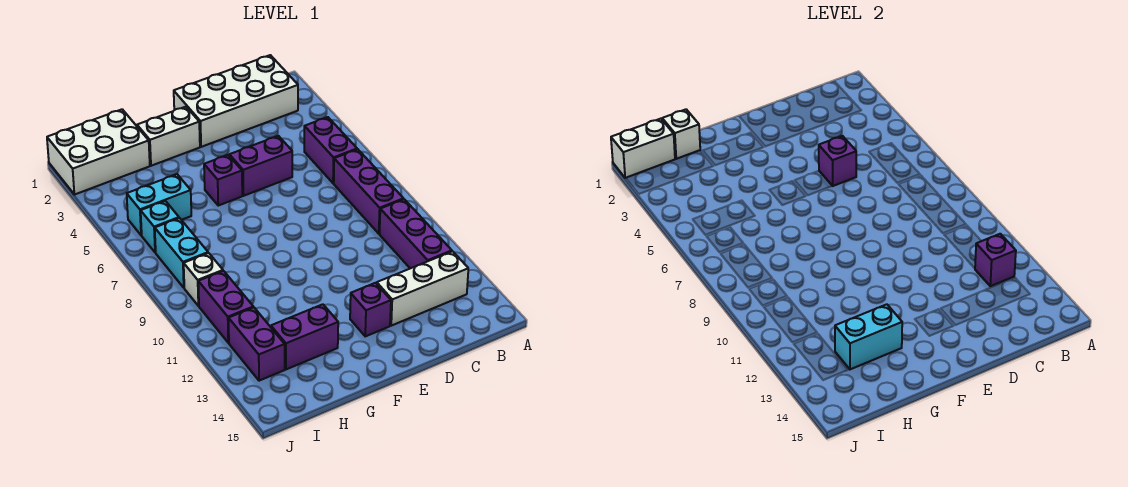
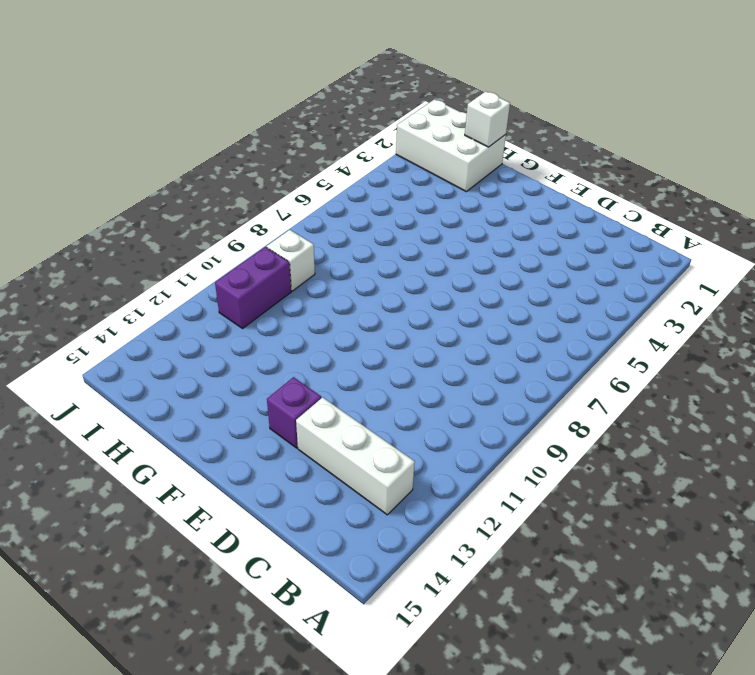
none -> white 2x4 brick [174,55,298,147]
none -> purple 1x2 brick [304,117,357,183]
none -> purple 1x3 brick [334,149,404,234]

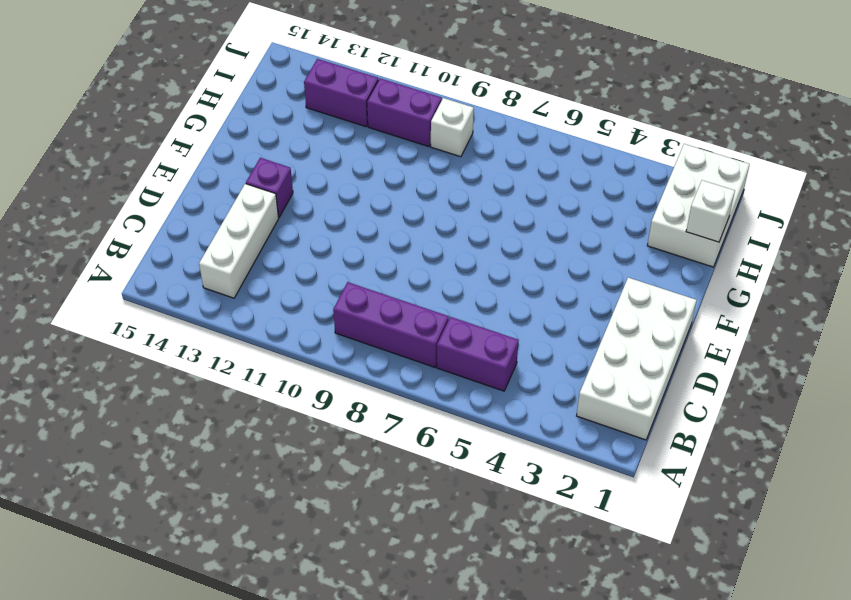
none -> purple 1x3 brick [380,199,452,268]
none -> purple 1x2 brick [229,136,292,196]
none -> white 1x2 brick [137,107,200,166]

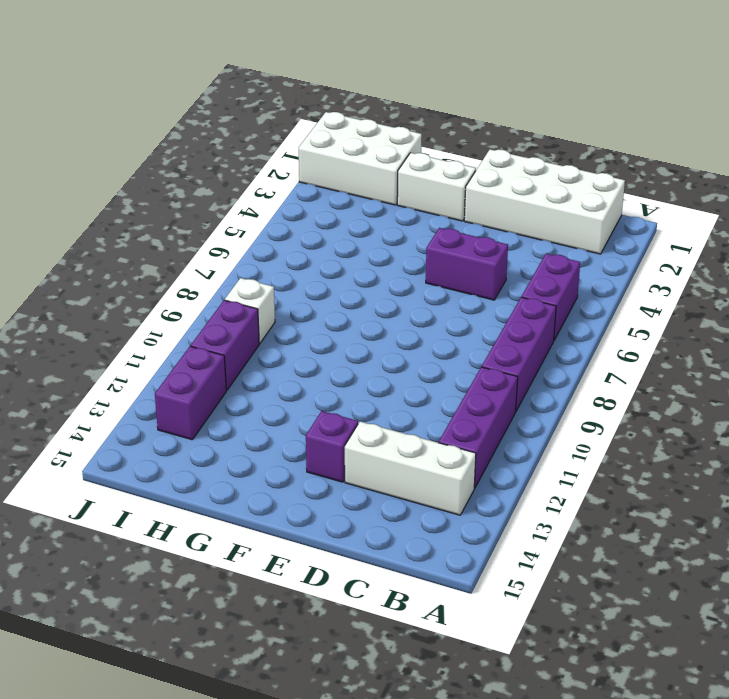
none -> purple 1x1 brick [204,155,242,206]
none -> purple 1x2 brick [271,304,338,369]
none -> cyan 1x2 brick [127,174,191,235]

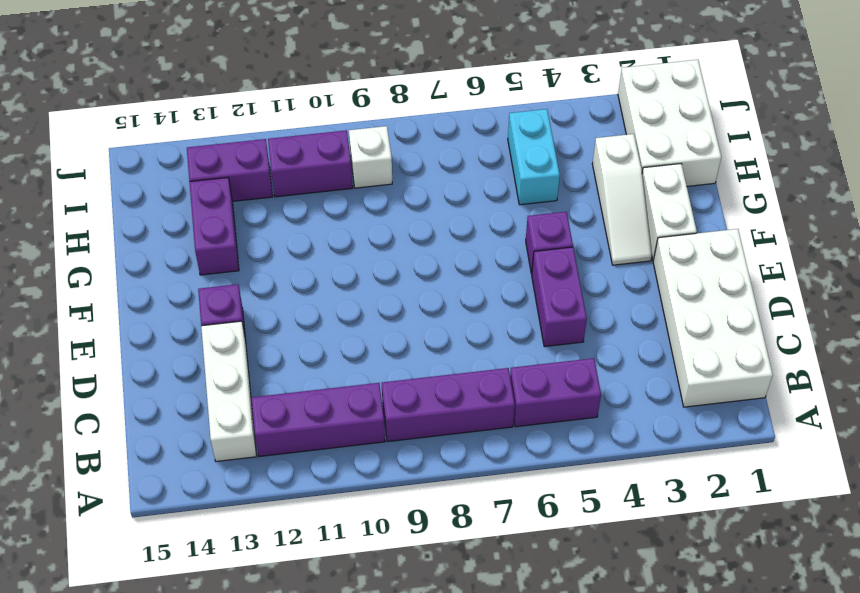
white 1x3 slope [592,134,652,265] -> none
none -> cyan 1x1 brick [141,201,179,253]
none -> cyan 1x2 brick [155,218,208,288]
none -> purple 1x1 brick [975,234,1016,286]

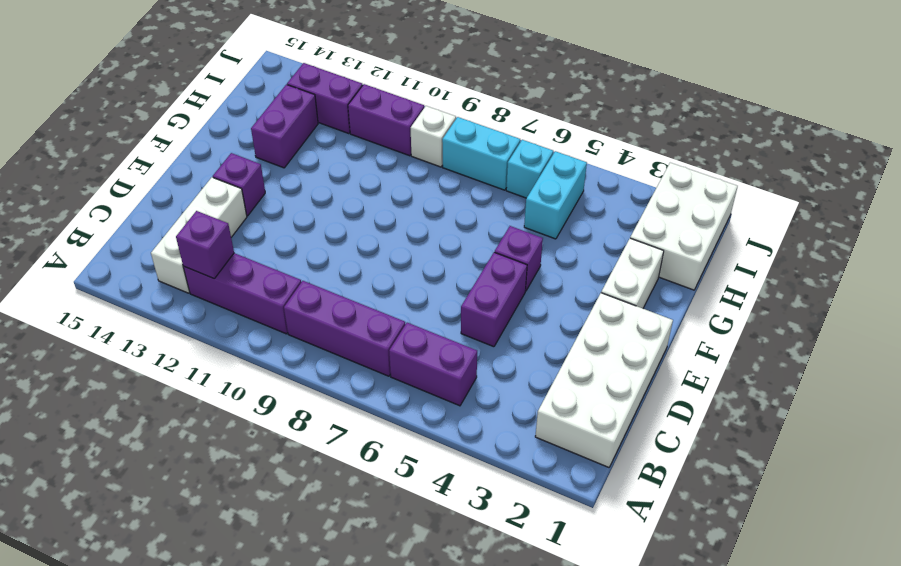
none -> purple 1x1 brick [819,136,856,186]
none -> cyan 1x2 brick [835,304,902,369]
none -> white 1x1 brick [662,109,700,159]

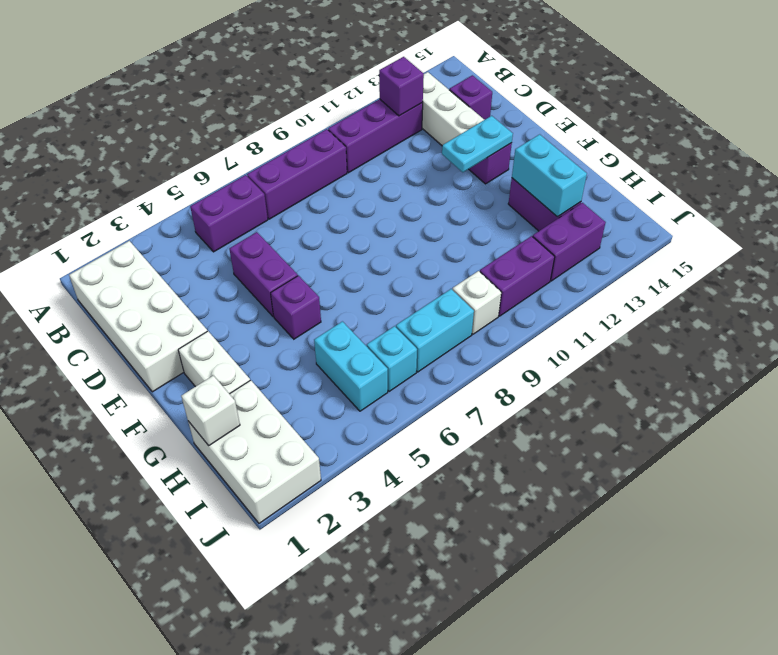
purple 1x1 brick [449,75,492,120] -> purple 1x1 brick moved to [819,136,856,186]
cyan 1x2 plate [442,116,513,172] -> none
none -> white 1x2 brick [611,119,675,178]

